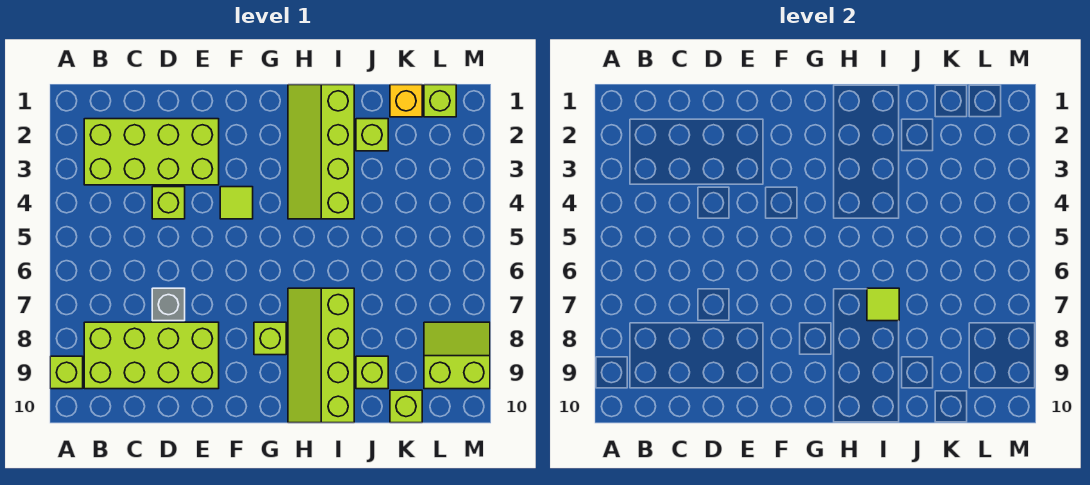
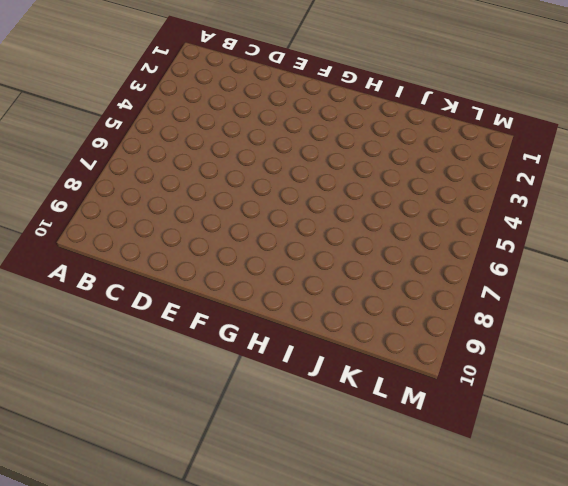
none -> lime 1x1 brick [50,356,83,389]
none -> lime 2x4 brick [84,119,219,185]
none -> lime 2x4 brick [84,322,219,389]

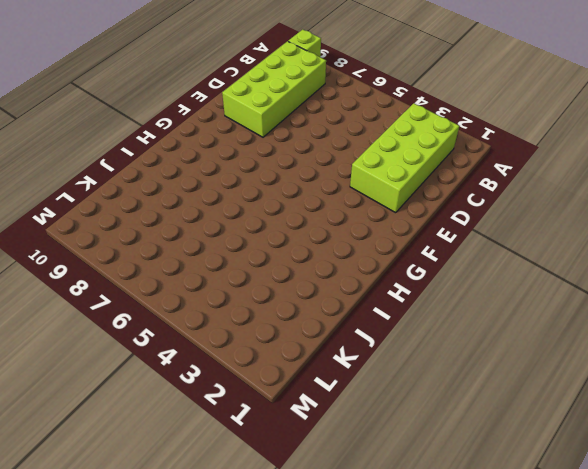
none -> lime 1x1 brick [152,187,185,219]
none -> grey 1x1 brick [152,288,185,321]
none -> lime 1x1 tile [220,187,253,219]

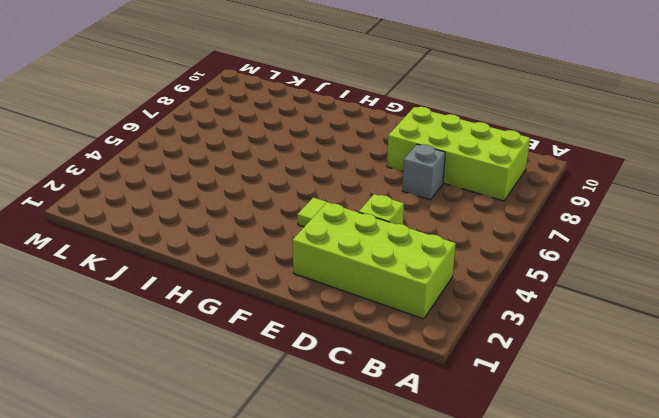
none -> lime 1x1 brick [50,356,83,389]
none -> lime 1x1 brick [254,322,286,355]
none -> lime 2x4 slope [288,85,354,219]

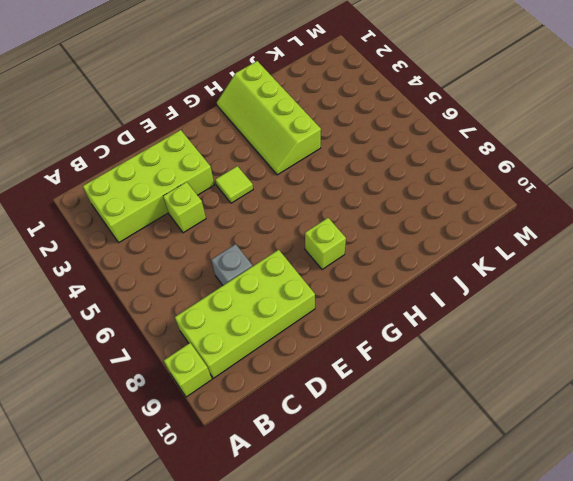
none -> lime 2x4 slope [288,288,354,423]
none -> lime 1x1 brick [356,119,388,151]
none -> lime 1x1 brick [356,356,388,389]

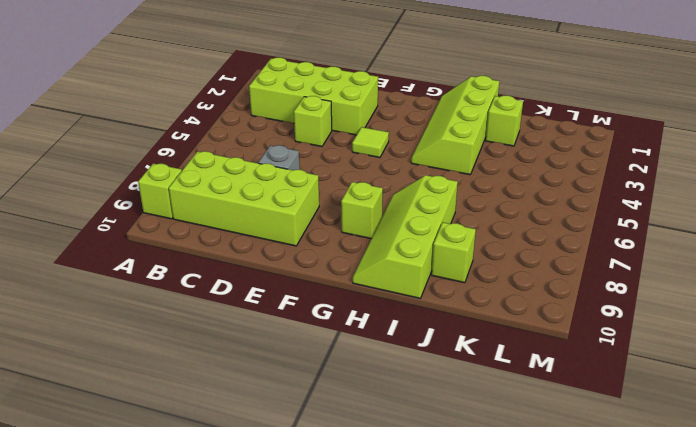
none -> yellow 1x1 brick [390,85,422,117]
none -> lime 1x1 brick [390,390,422,423]
none -> lime 1x1 brick [424,85,456,117]

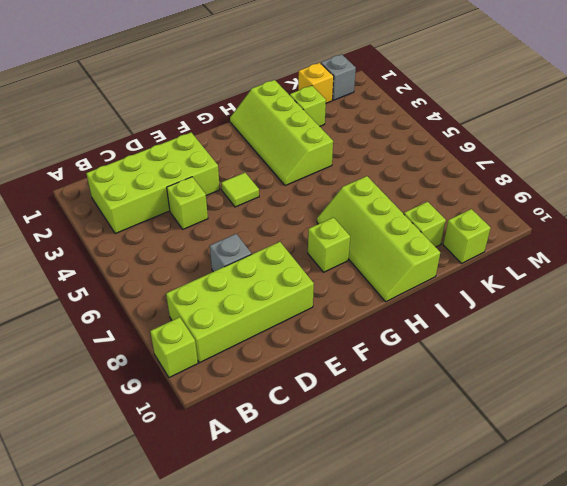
grey 1x1 brick [321,54,356,100] -> lime 1x1 brick [424,85,456,117]
none -> lime 2x2 slope [424,322,490,389]
none -> lime 1x1 tile [867,288,899,321]

